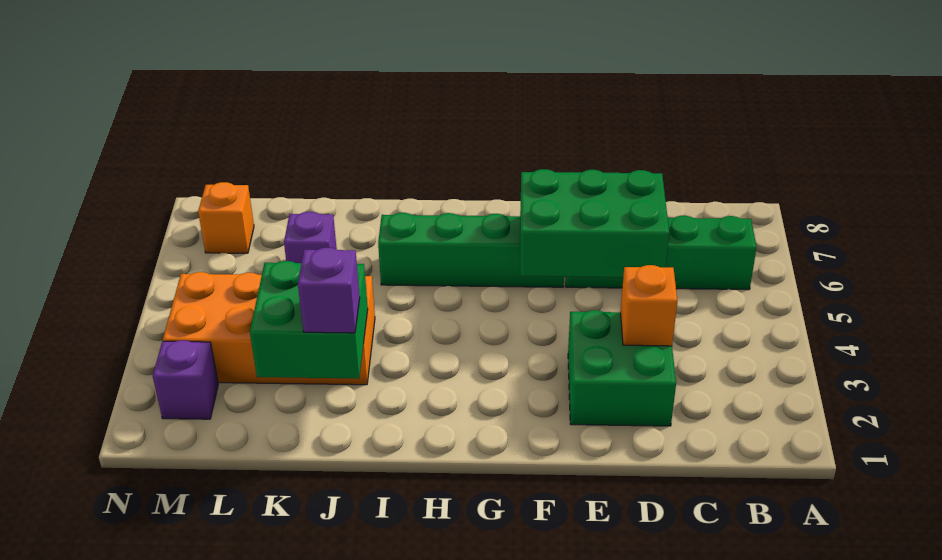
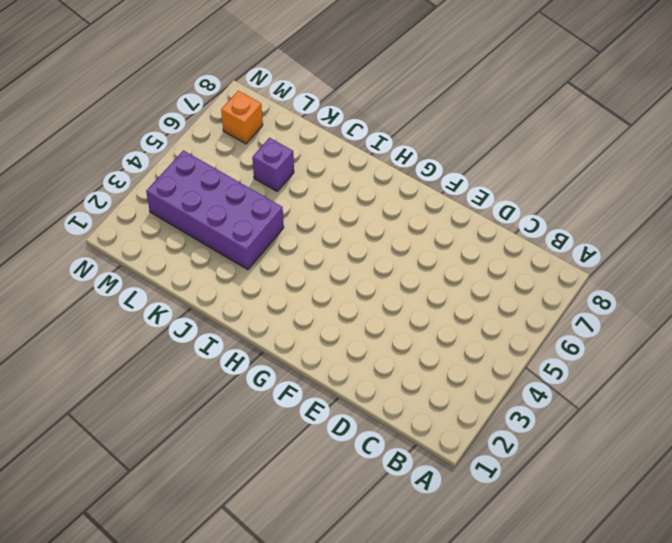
purple 2x4 brick [146,150,284,270] -> orange 2x4 brick [163,272,375,385]
none -> green 1x4 brick [565,216,757,290]
none -> green 2x2 brick [568,310,676,426]

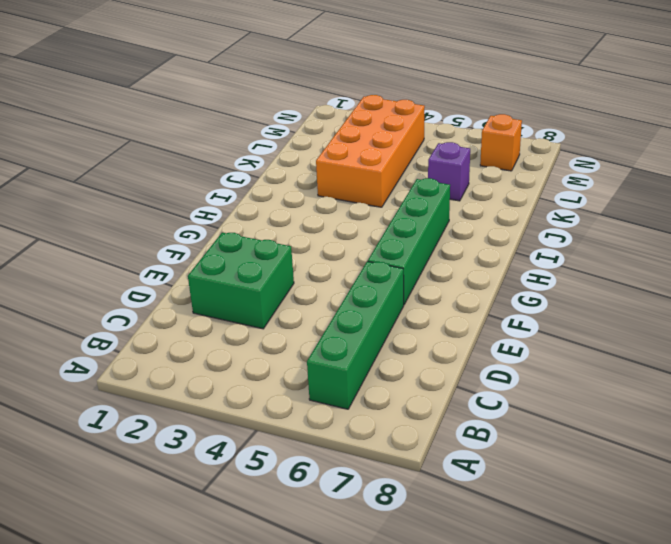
none -> purple 1x1 brick [153,340,218,419]
none -> orange 1x1 brick [620,265,677,346]

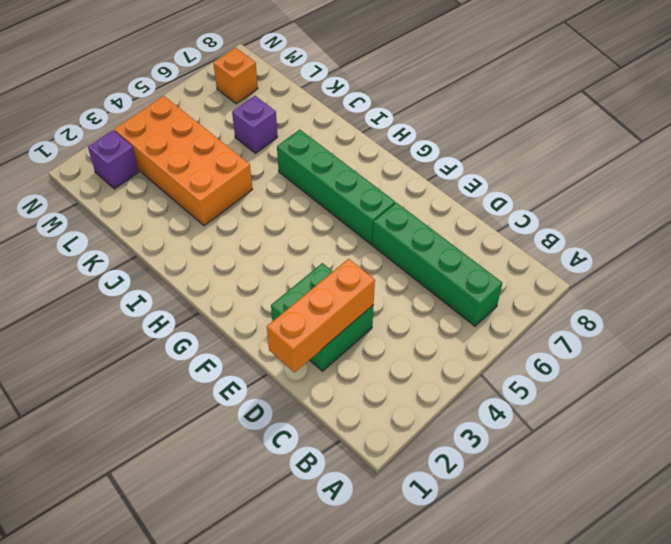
orange 1x3 brick [267,259,375,372] -> orange 1x1 brick [620,265,677,346]
none -> green 2x3 brick [520,169,669,277]
none -> green 2x2 brick [250,261,368,379]

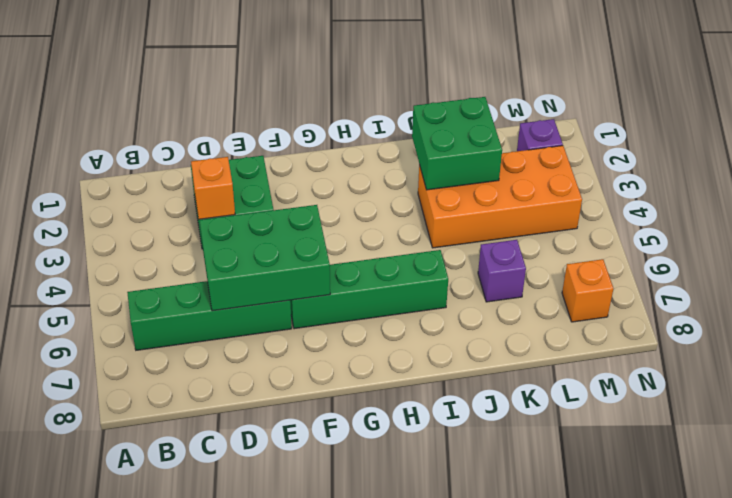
none -> purple 1x1 brick [298,248,360,333]

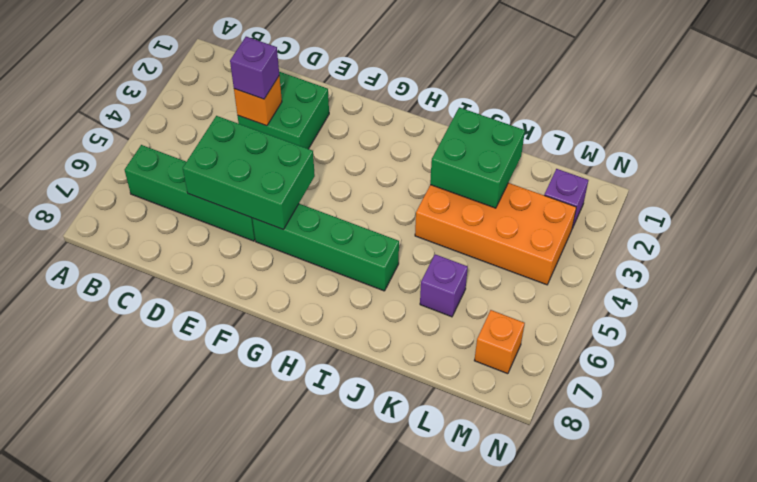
purple 1x1 brick [230,37,279,99] -> purple 1x1 brick moved to [298,248,360,333]

